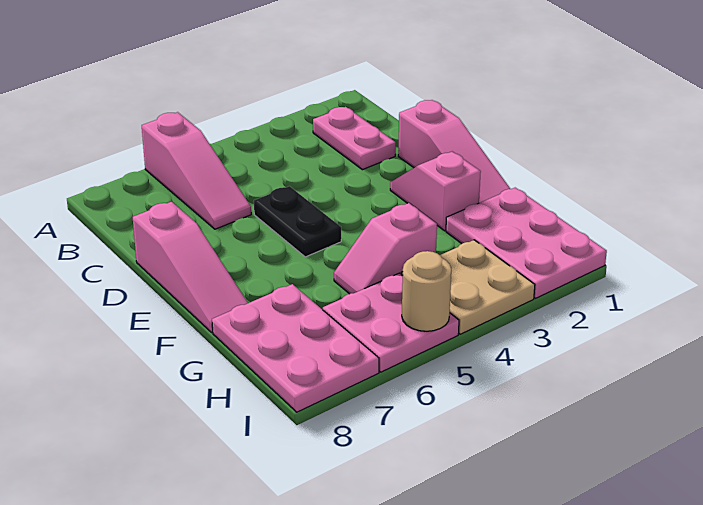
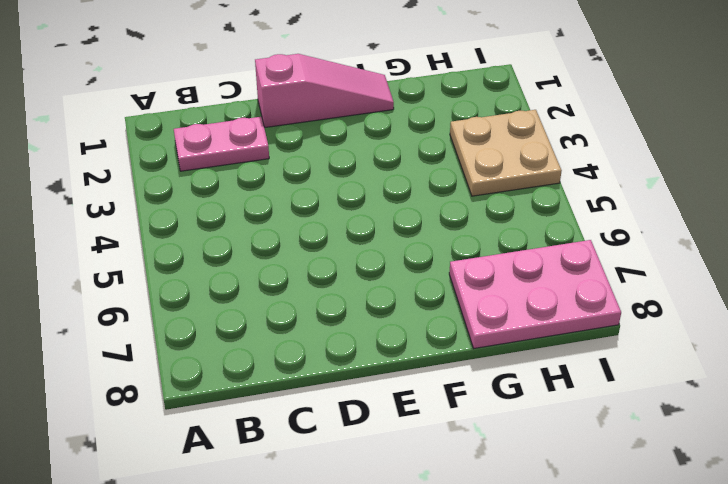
none -> pink 1x3 slope [142,112,251,229]
none -> black 1x2 plate [254,186,341,257]
none -> pink 1x3 slope [133,202,248,332]

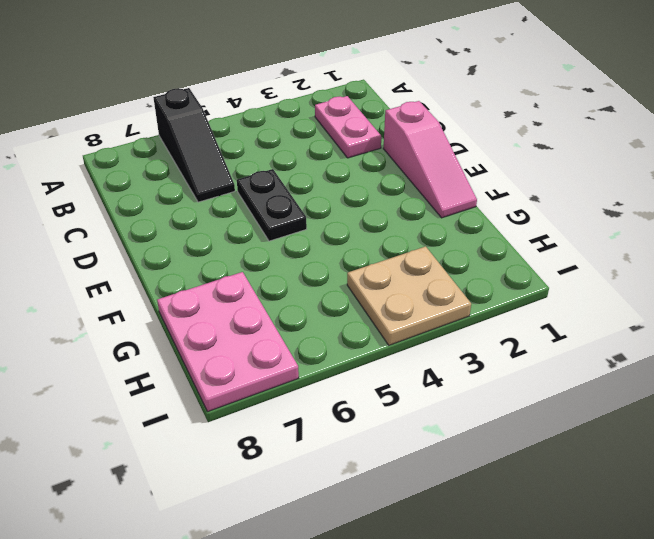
black 1x3 slope [153,88,235,202] -> pink 1x3 slope [142,112,251,229]
none -> pink 1x3 slope [133,202,248,332]
none -> pink 1x2 slope [390,151,481,231]
none -> pink 2x3 plate [446,188,607,298]

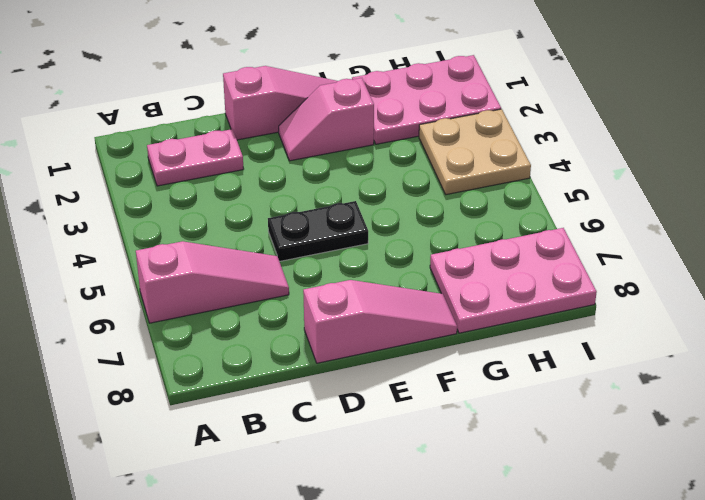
none -> pink 1x2 slope [334,203,437,294]
none -> pink 2x2 plate [323,273,459,372]
none -> tan 1x1 round brick [402,251,451,331]

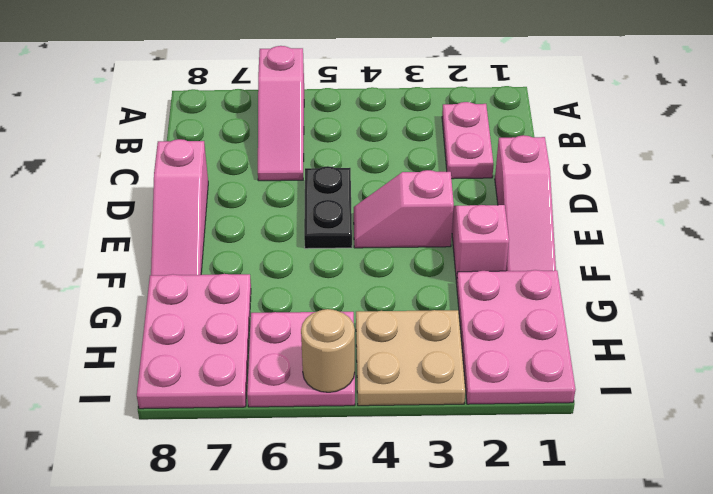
pink 1x2 slope [354,170,454,248] -> pink 1x2 slope moved to [334,203,437,294]

